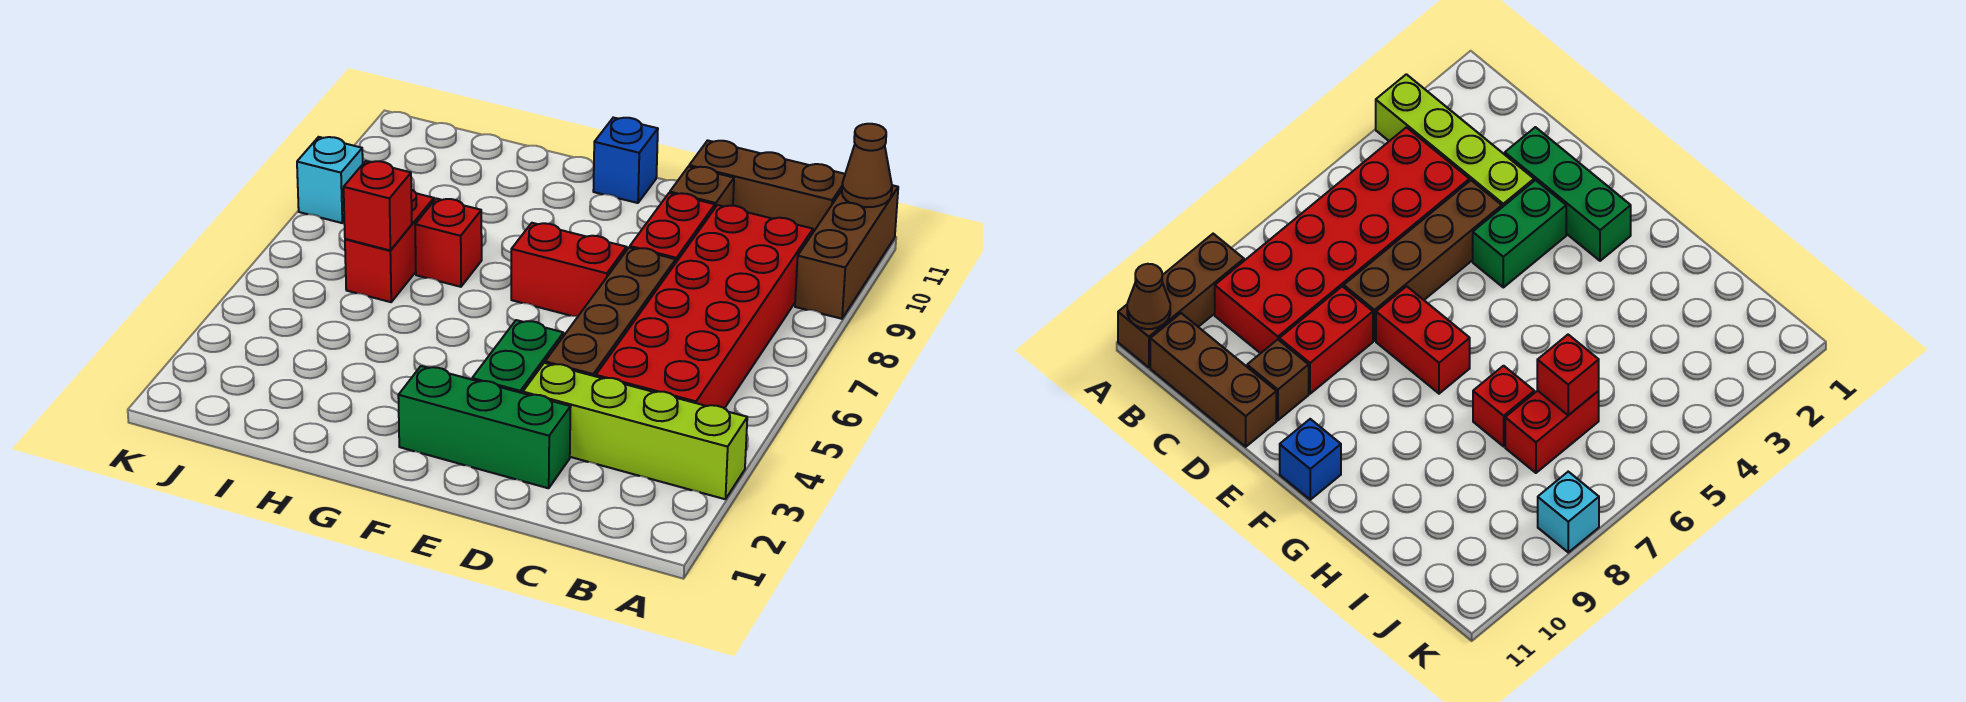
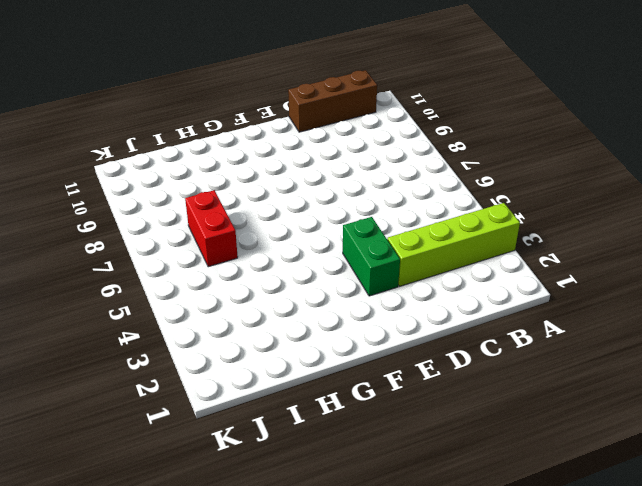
none -> brown 1x3 brick [795,185,898,319]
none -> red 2x6 brick [596,205,813,408]
none -> green 1x3 brick [398,366,571,488]

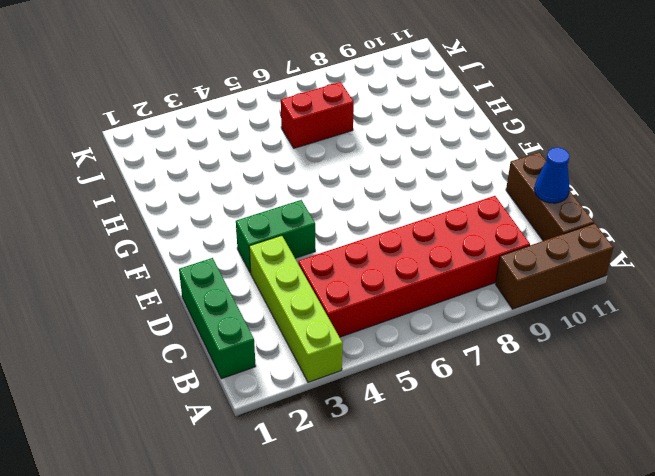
green 1x3 brick [179,258,256,379] -> green 1x3 brick moved to [398,366,571,488]
blue 1x1 cone [534,147,570,203] -> none
none -> brown 1x4 brick [545,247,676,376]
none -> red 1x2 brick [630,193,715,262]
none -> brown 1x1 brick [670,166,734,207]

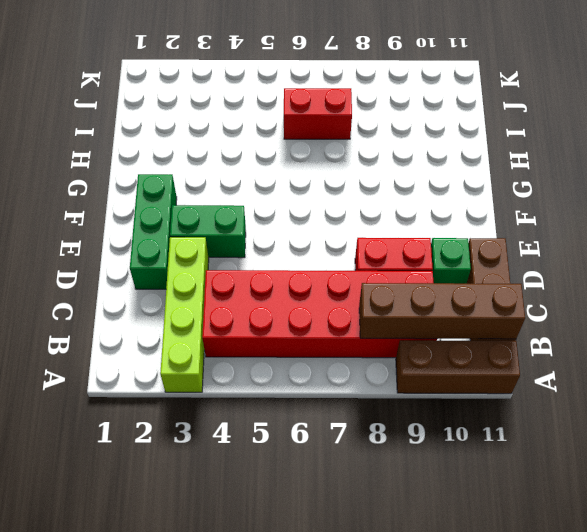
brown 1x4 brick [359,283,525,339] -> brown 1x4 brick moved to [545,247,676,376]
green 1x1 brick [431,238,471,284] -> brown 1x1 brick [670,166,734,207]
none -> red 1x2 brick [511,223,626,317]
none -> blue 1x1 brick [593,118,658,203]
none -> red 1x1 brick [415,198,482,287]

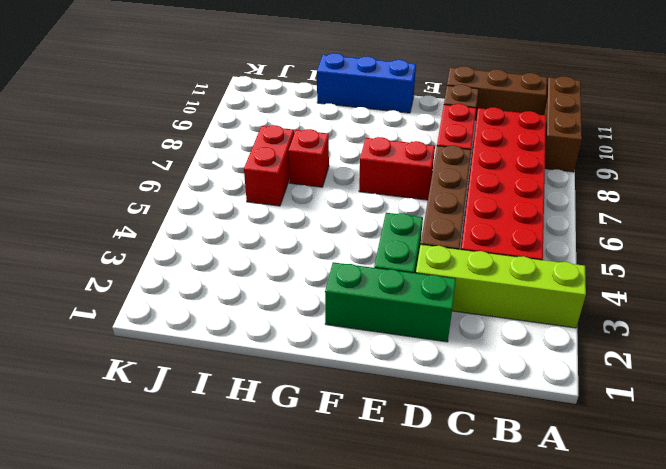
blue 1x3 brick [317,53,416,113] -> blue 1x1 brick [593,118,658,203]
none -> cyan 1x1 brick [297,137,363,223]
none -> brown 1x1 cone [842,124,892,207]
none -> red 1x1 brick [344,161,412,250]

